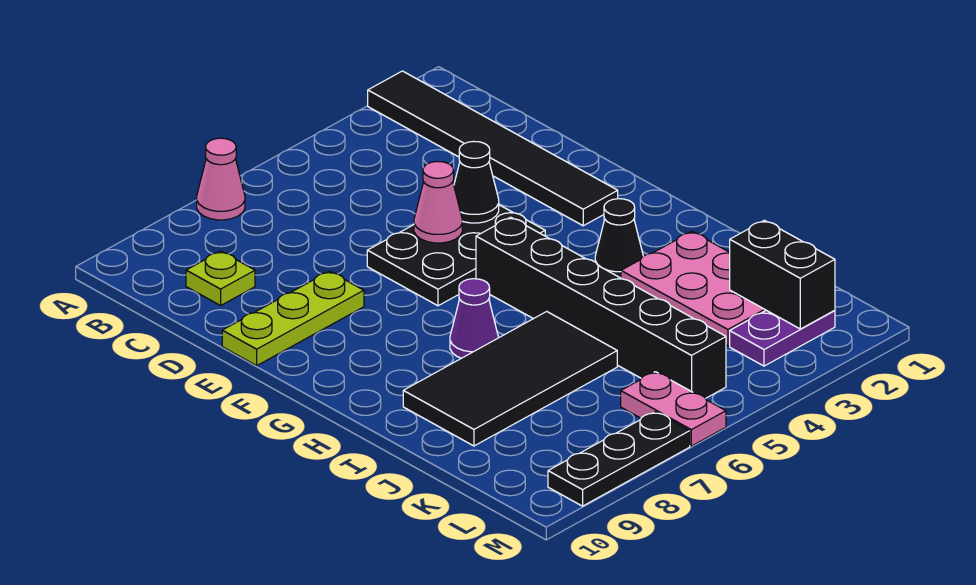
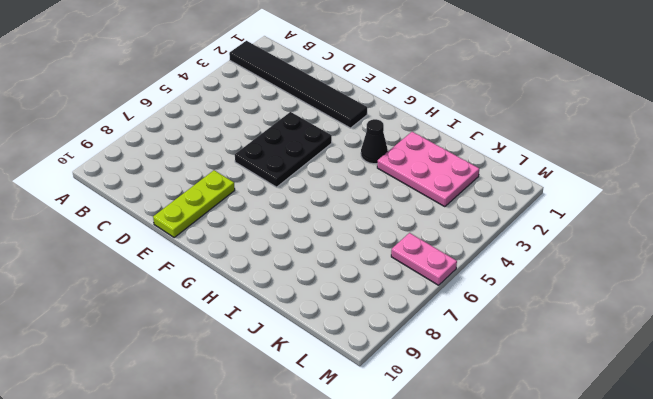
none -> pink 1x1 cone [197,138,245,220]
none -> lime 1x1 plate [186,251,255,306]
none -> black 1x6 brick [476,217,726,398]

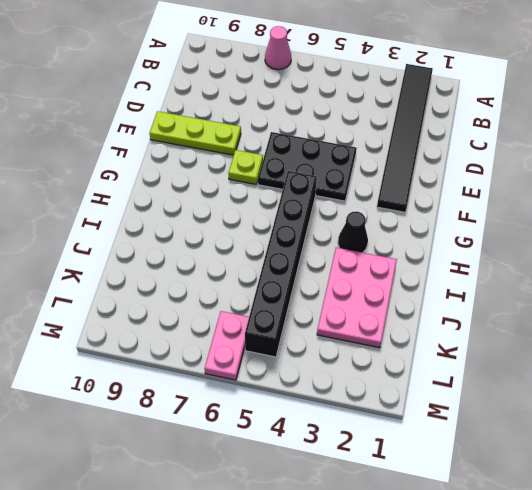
lime 1x1 plate [228,150,263,184] -> lime 1x1 plate moved to [186,251,255,306]
none -> purple 1x1 cone [450,279,498,358]
none -> black 2x4 tile [403,312,617,446]
none -> purple 1x2 plate [730,310,835,366]

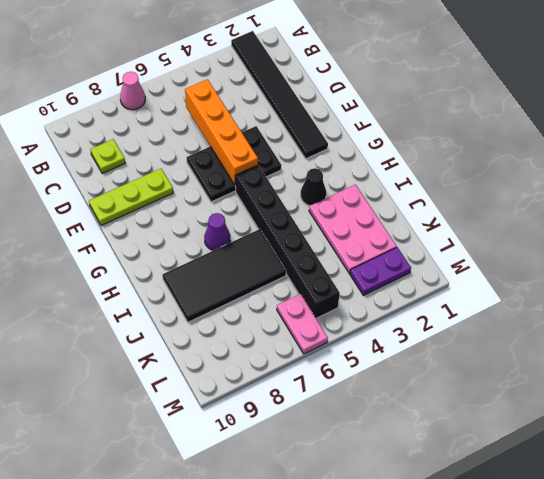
orange 1x4 brick [185,79,258,185] -> pink 1x1 cone [414,161,462,243]
none -> black 1x3 plate [548,412,690,506]
none -> black 1x1 cone [454,141,499,223]
none -> black 1x2 brick [730,220,835,329]

